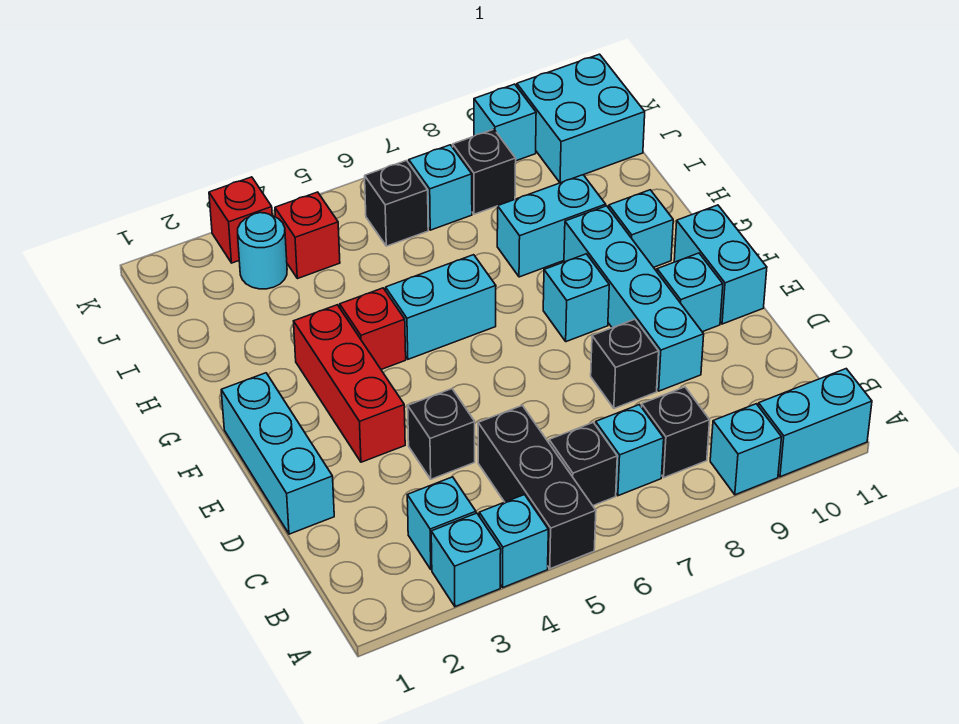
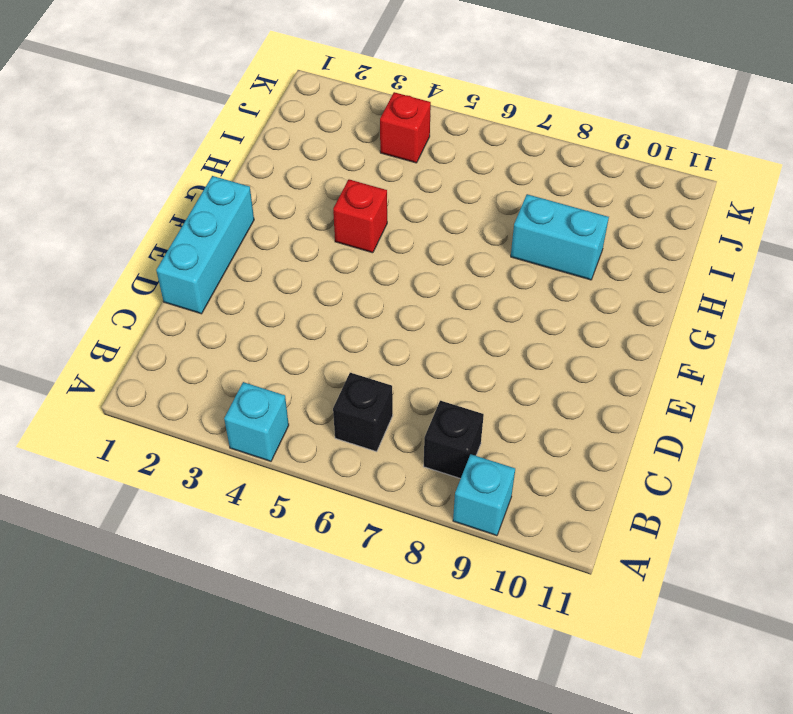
none -> cyan 1x1 brick [431,513,501,607]
none -> black 1x3 brick [478,405,596,569]
none -> cyan 1x2 brick [758,369,872,477]

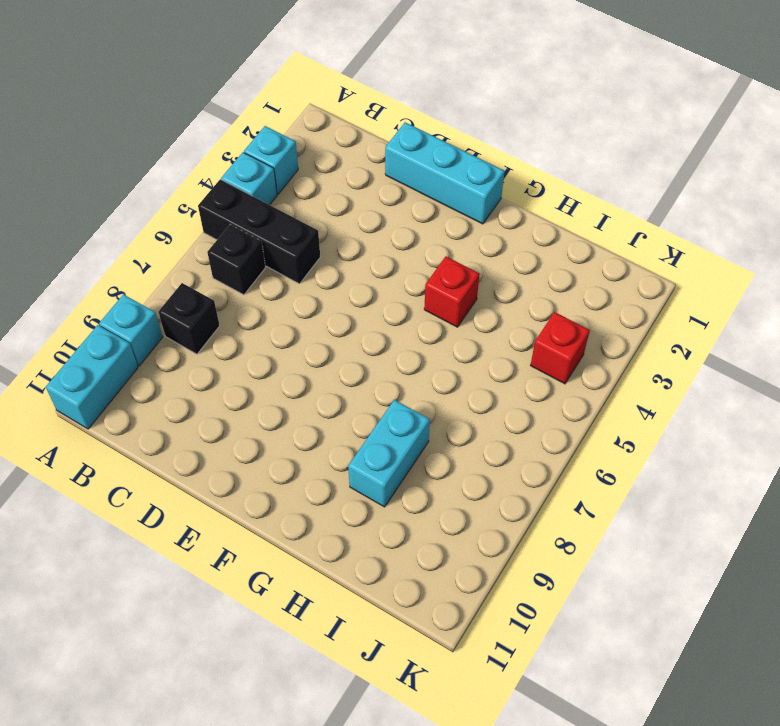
none -> cyan 1x1 brick [407,477,476,570]
none -> cyan 1x1 brick [596,405,664,496]
none -> black 1x1 brick [408,389,475,479]

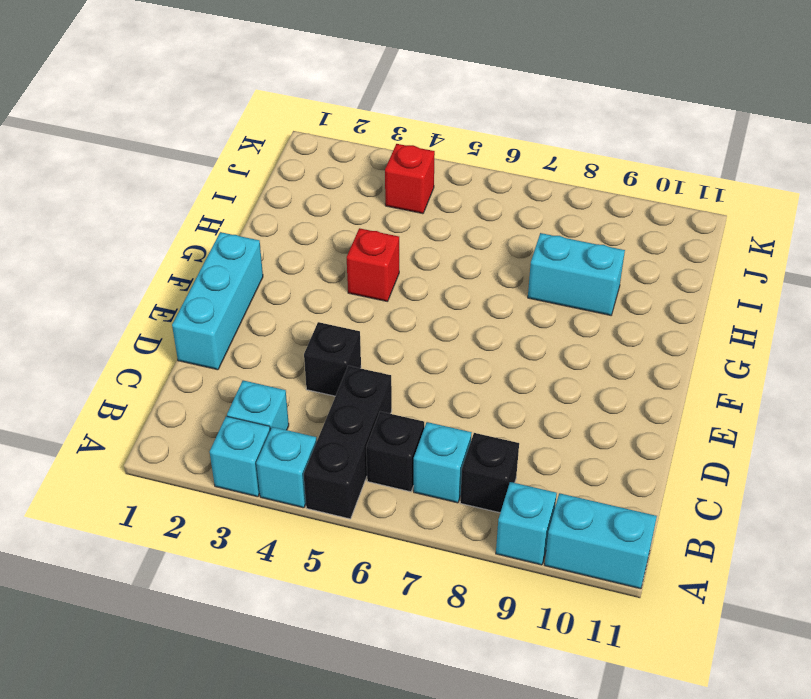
none -> black 1x1 brick [591,319,659,408]
none -> cyan 1x4 brick [564,206,704,391]
none -> red 1x3 brick [294,305,405,462]

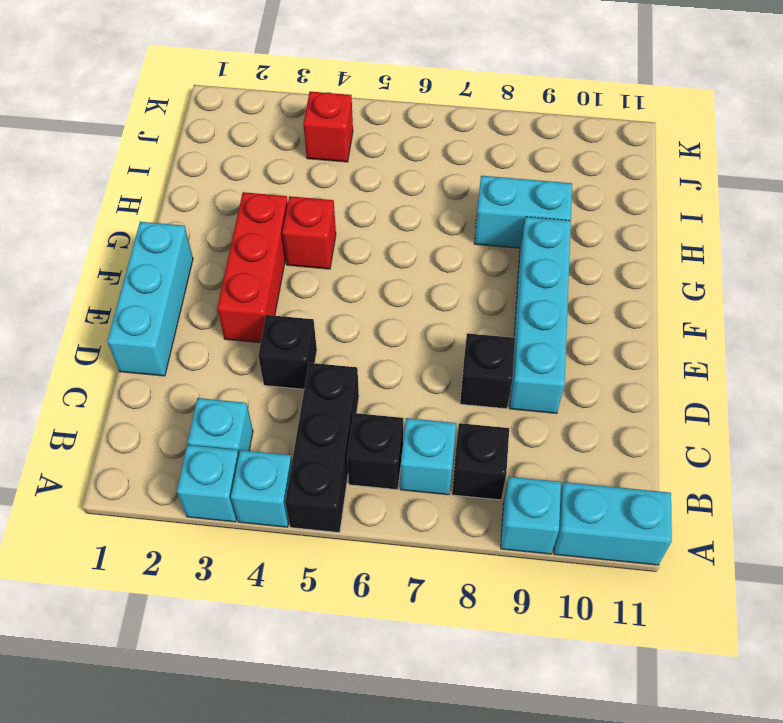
none -> cyan 1x1 brick [657,253,723,332]
none -> cyan 1x2 brick [674,205,767,324]
none -> cyan 1x1 brick [543,254,609,342]

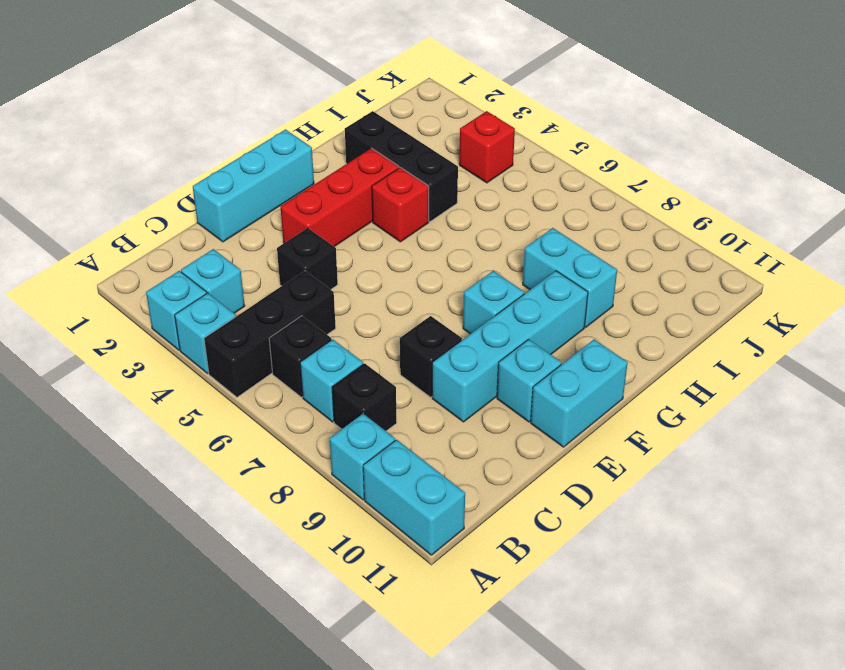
black 1x3 brick [345,111,458,222] -> none
none -> cyan 1x2 brick [386,255,496,359]
none -> cyan 1x1 brick [609,190,673,267]
none -> cyan 1x1 round brick [238,213,287,289]

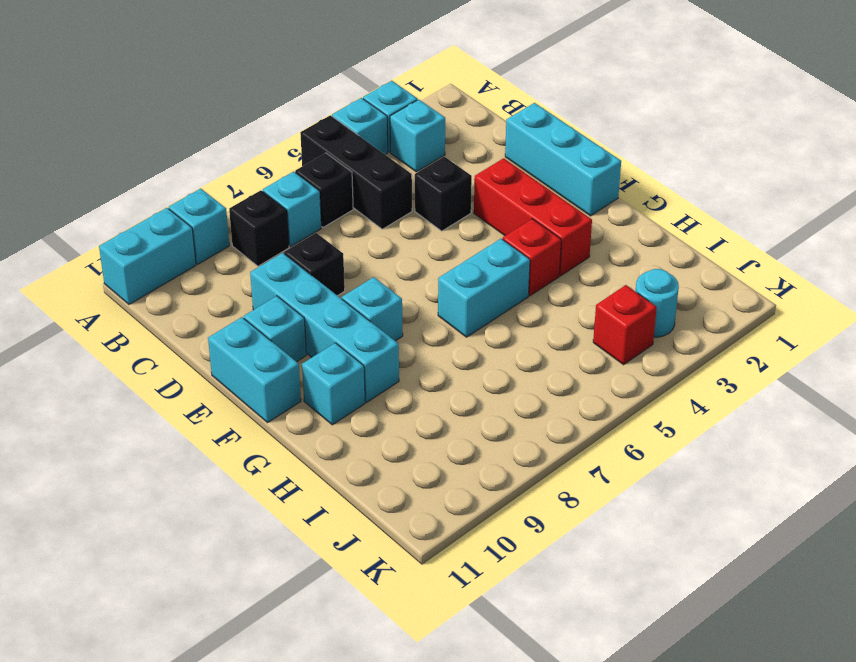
none -> cyan 1x2 brick [497,175,606,277]
none -> black 1x1 brick [365,161,428,246]
none -> cyan 1x1 brick [408,145,472,230]

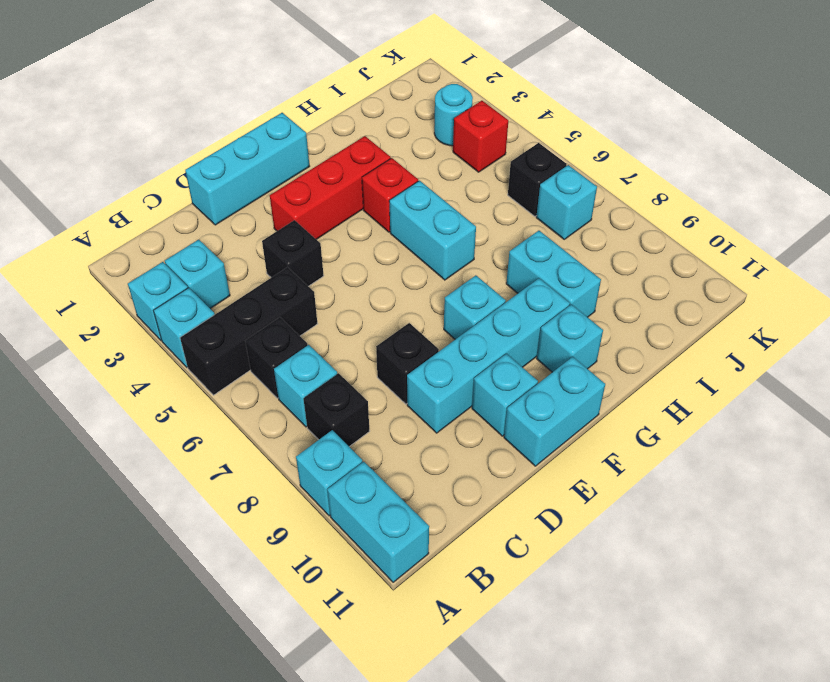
none -> black 1x1 brick [453,129,516,214]
none -> cyan 2x2 brick [517,54,645,183]
none -> red 1x1 brick [209,177,272,263]

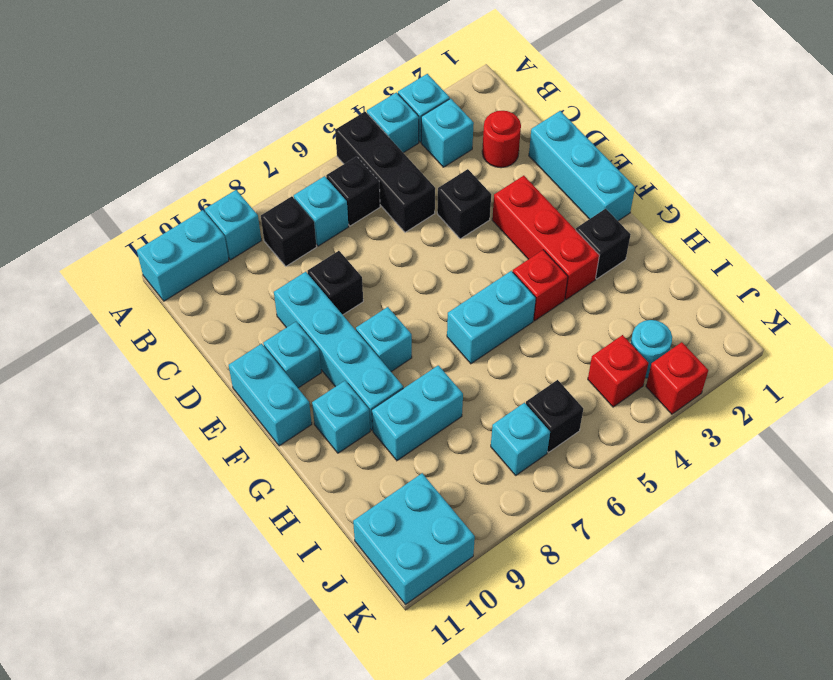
red 1x1 round brick [482,111,521,168] -> none
black 1x1 brick [576,209,631,279] -> black 1x1 brick moved to [453,129,516,214]
none -> cyan 1x1 brick [474,84,536,161]

